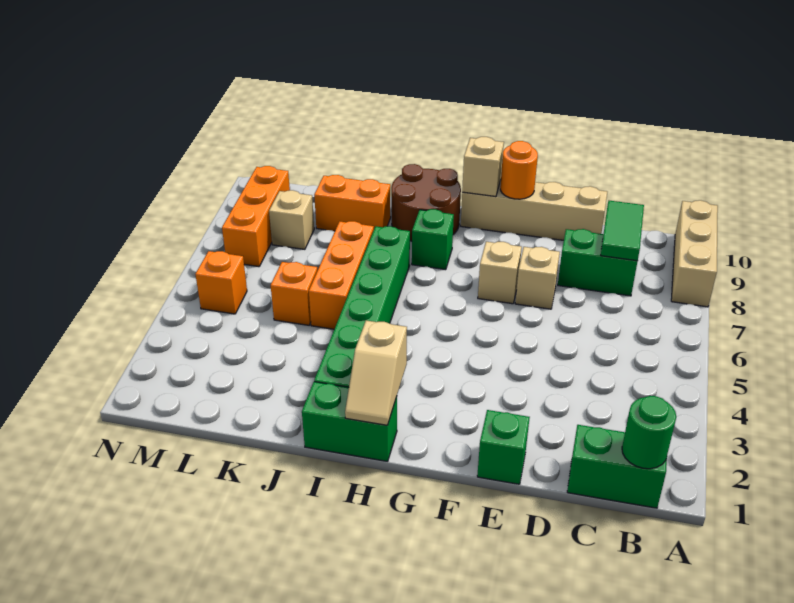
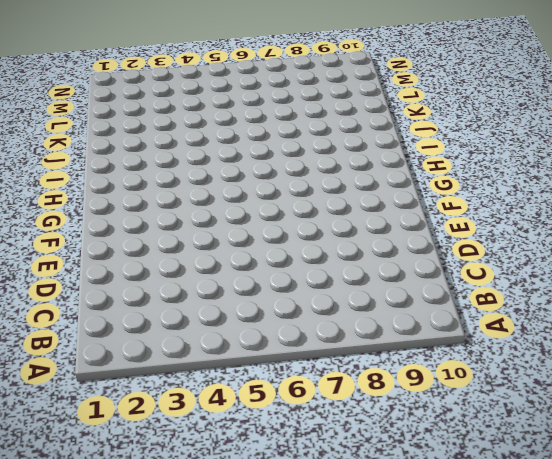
none -> tan 1x3 brick [671,200,718,307]
none -> green 1x2 brick [567,425,667,508]
none -> green 1x2 brick [558,229,638,296]

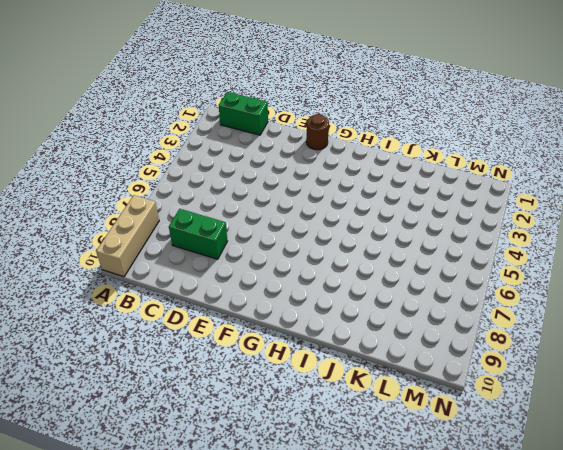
brown 1x1 round brick [306,114,329,150] -> none
none -> tan 1x4 brick [461,180,607,240]
none -> green 1x1 brick [477,410,530,484]
none -> tan 1x1 brick [515,247,560,309]

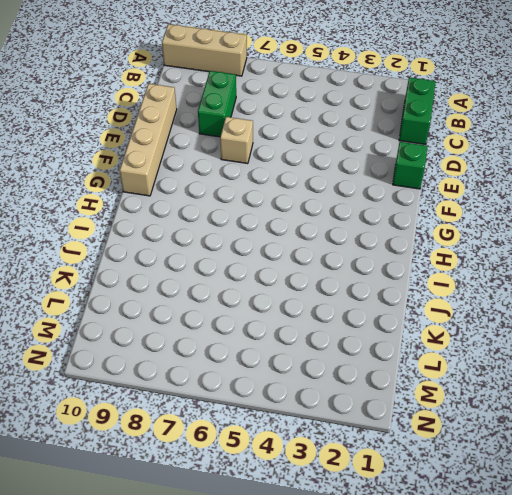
none -> tan 1x1 brick [478,242,522,304]
none -> green 1x2 brick [302,382,397,461]
none -> green 1x1 brick [412,209,454,270]

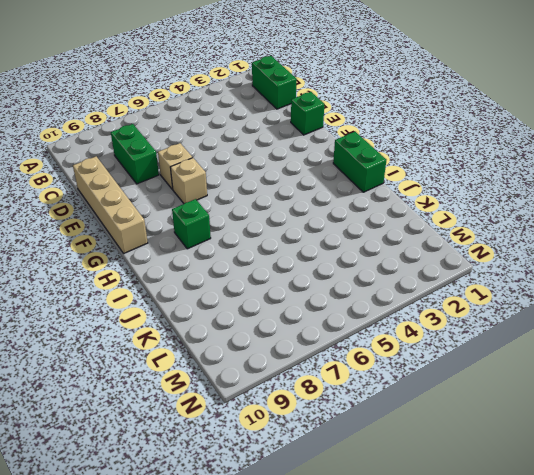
none -> tan 1x3 brick [671,200,718,307]
none -> brown 2x2 round brick [391,164,461,241]
none -> green 1x6 brick [314,226,410,387]

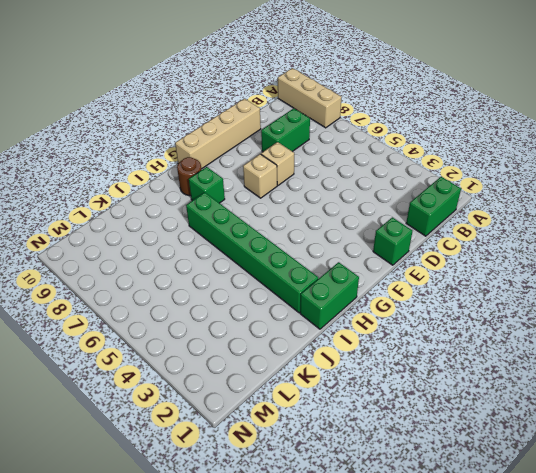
brown 1x1 round brick [177,157,201,196] -> brown 2x2 round brick [391,164,461,241]
none -> orange 1x3 brick [309,221,374,329]
none -> orange 1x2 brick [314,175,391,231]
none -> orange 1x1 brick [271,262,318,325]

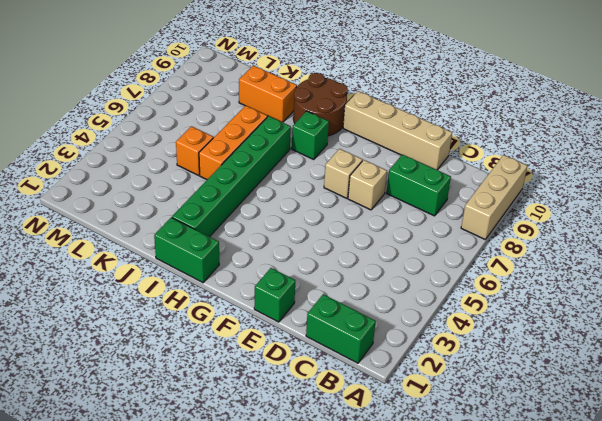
none -> tan 1x1 brick [269,190,314,249]
none -> orange 1x1 brick [195,251,247,314]
none -> orange 1x3 brick [222,166,290,267]

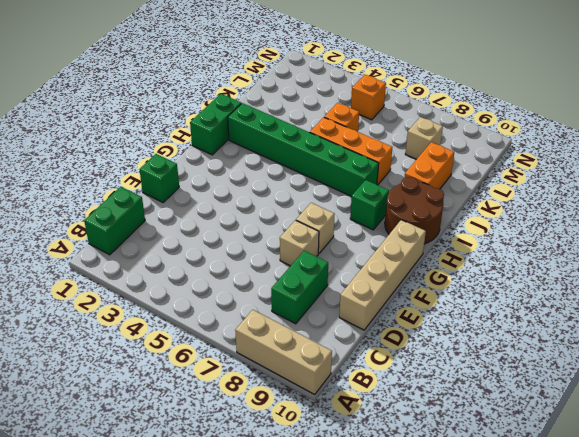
none -> orange 1x3 brick [222,166,290,267]
none -> green 1x1 round brick [622,396,676,469]
none -> green 1x2 tile [601,201,644,261]

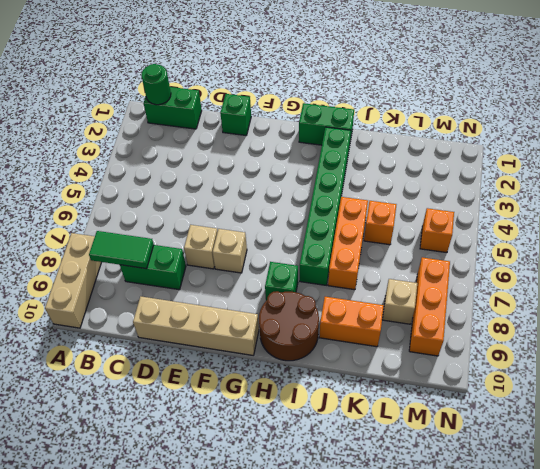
green 1x2 tile [89,231,154,269] -> green 1x2 tile turned to [601,201,644,261]
none -> orange 1x1 round brick [500,141,538,199]
none -> tan 1x1 brick [462,137,504,197]
none -> tan 1x2 slope [345,320,407,425]

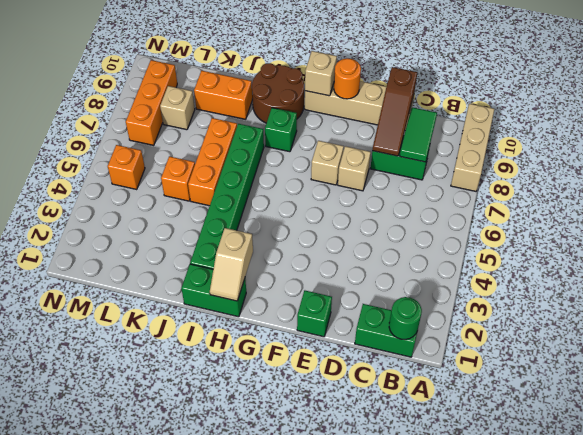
brown 1x3 slope [372,67,417,156] -> none

